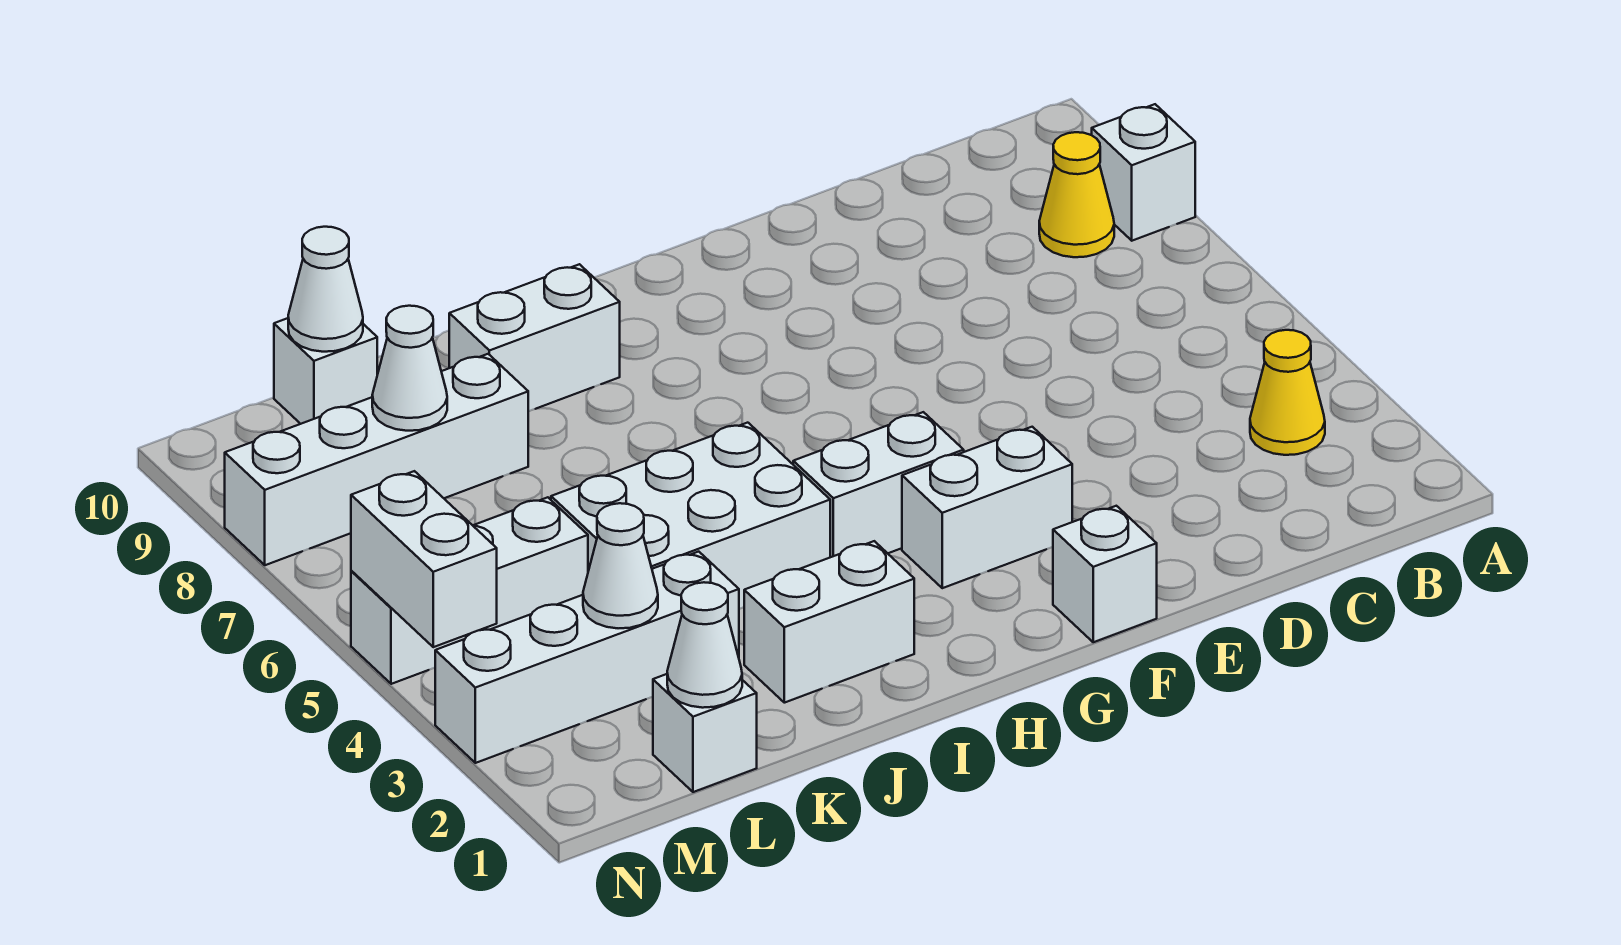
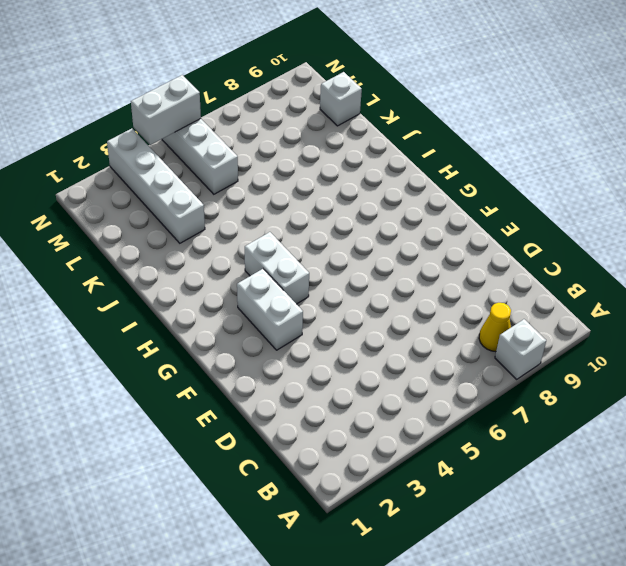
none -> yellow 1x1 cone [1250,330,1325,455]
none -> white 1x1 brick [1053,506,1157,642]
none -> white 1x2 brick [744,541,914,703]

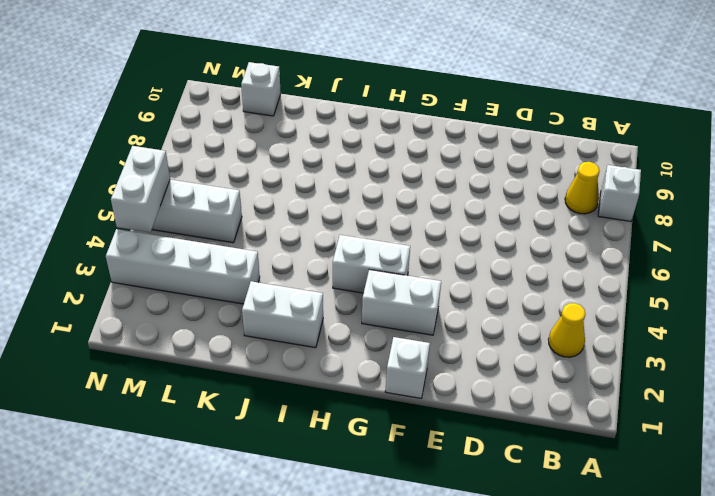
none -> white 2x3 brick [551,423,830,609]
none -> white 1x2 brick [449,264,620,411]
none -> white 1x4 brick [225,354,528,565]

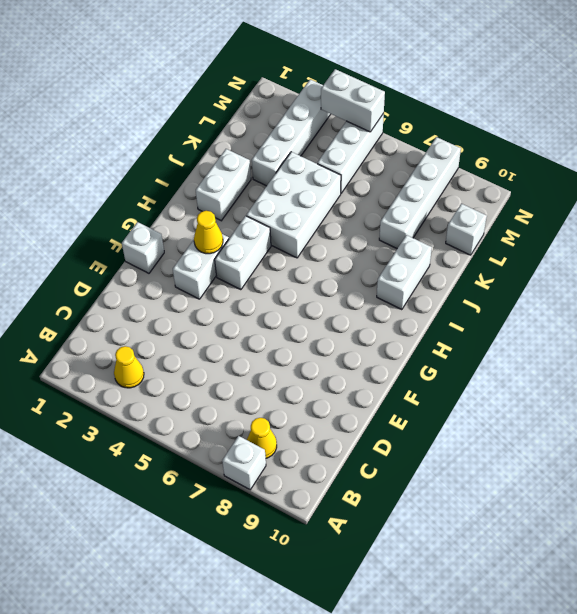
yellow 1x1 cone [194,211,223,254] -> none
none -> white 1x1 brick [653,674,757,792]
none -> white 1x1 cone [667,582,742,708]
none -> white 1x1 cone [583,503,658,628]

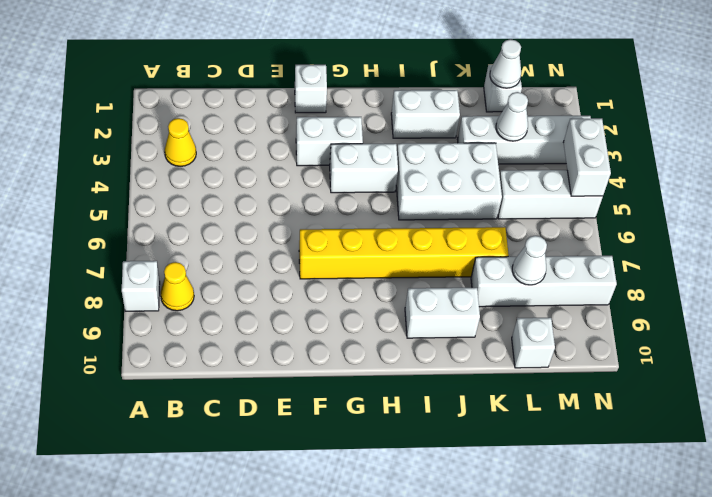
yellow 1x6 brick [299,227,509,279] -> none
none -> white 1x1 cone [288,227,363,352]

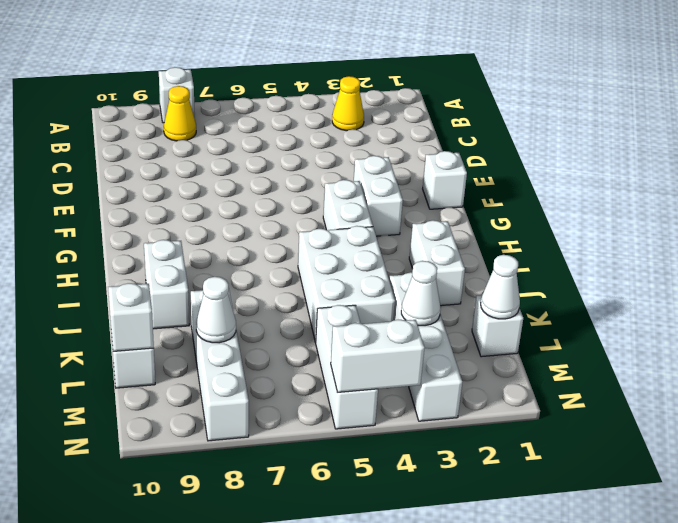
white 1x1 brick [108,283,154,351] -> white 1x1 cone [288,227,363,352]

